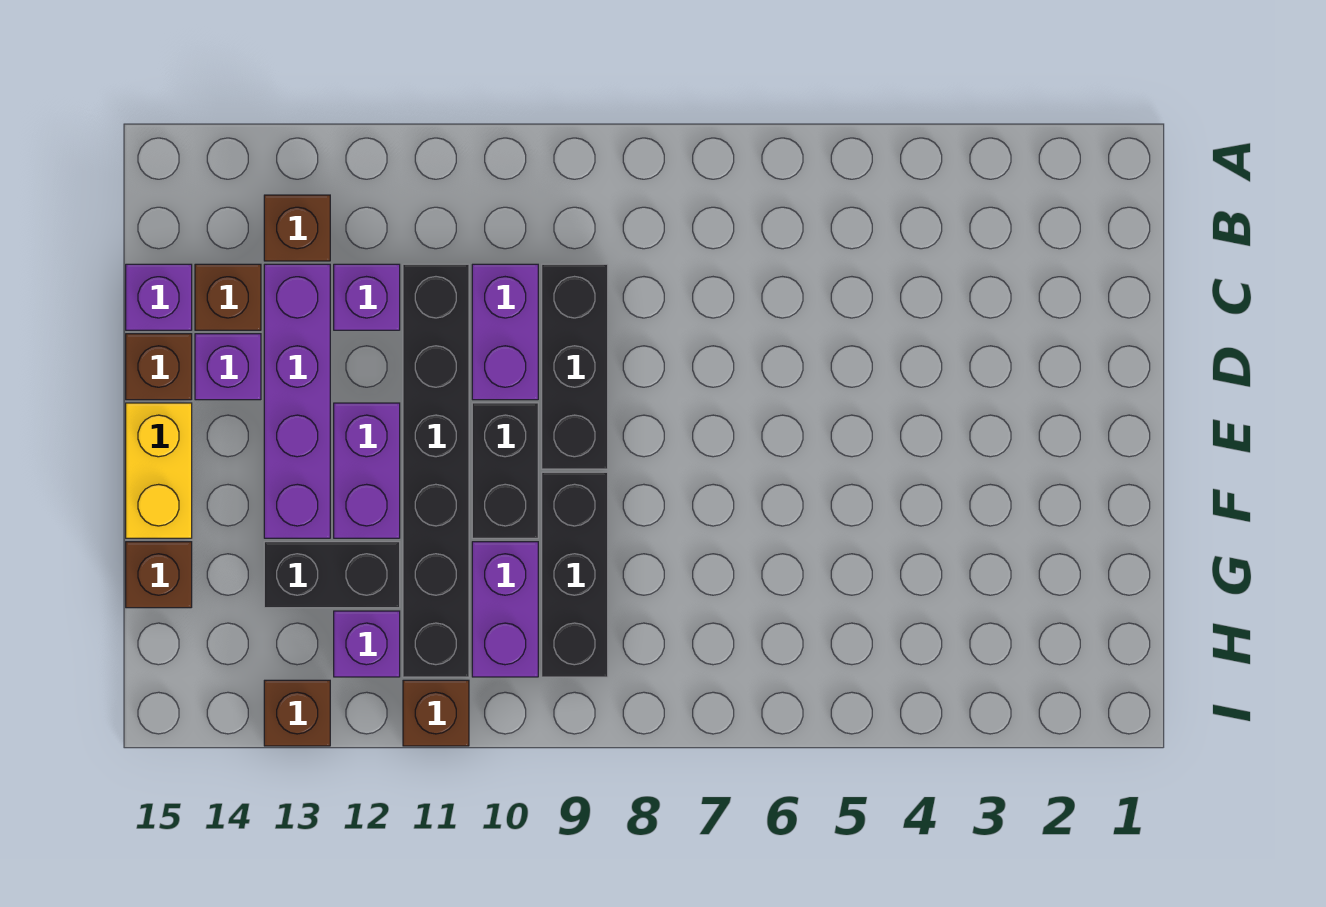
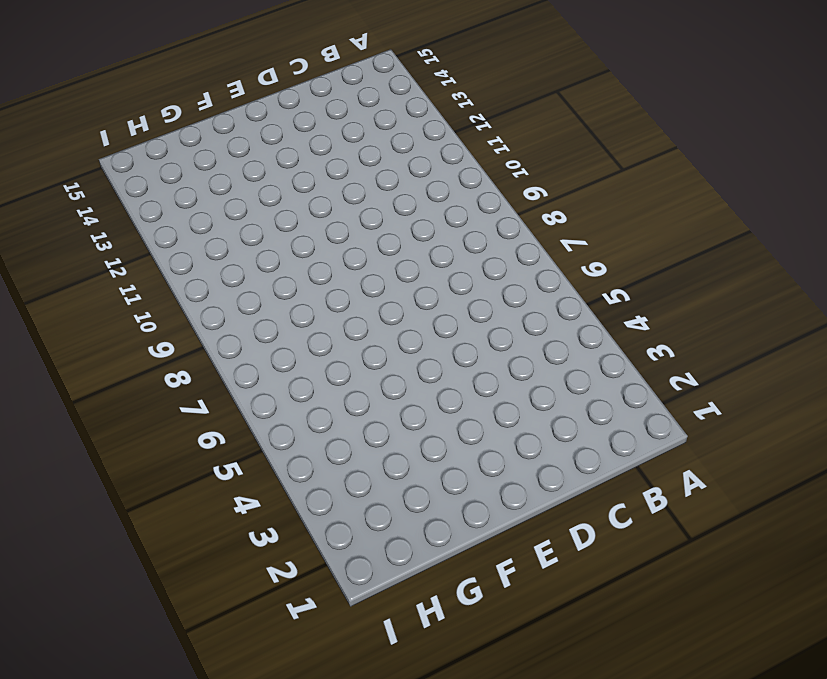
none -> brown 1x1 brick [264,195,330,261]
none -> black 1x3 brick [542,264,608,469]
none -> purple 1x2 brick [472,264,538,400]

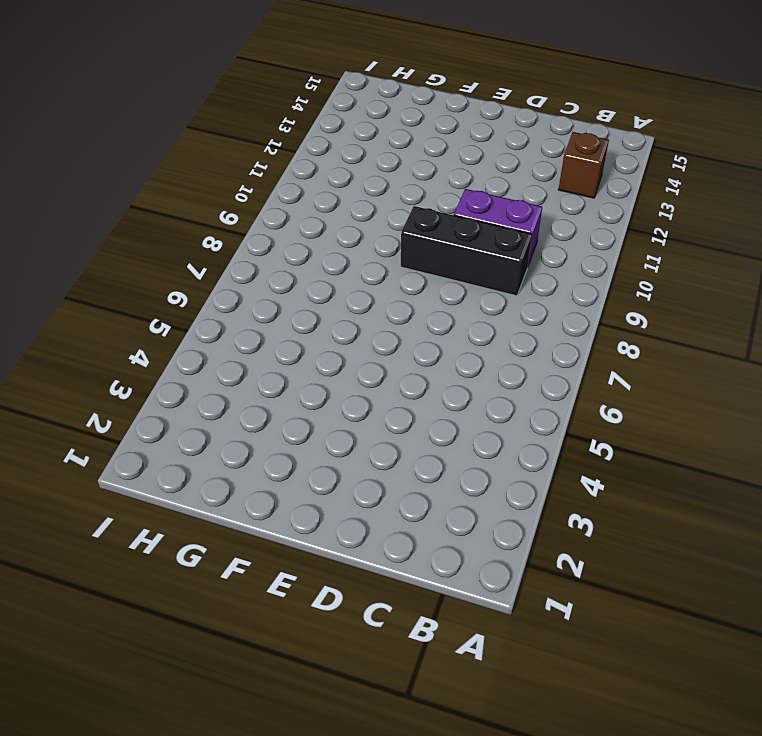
none -> black 1x6 brick [403,264,469,677]
none -> purple 1x1 brick [334,264,400,330]
none -> purple 1x4 brick [264,264,330,538]

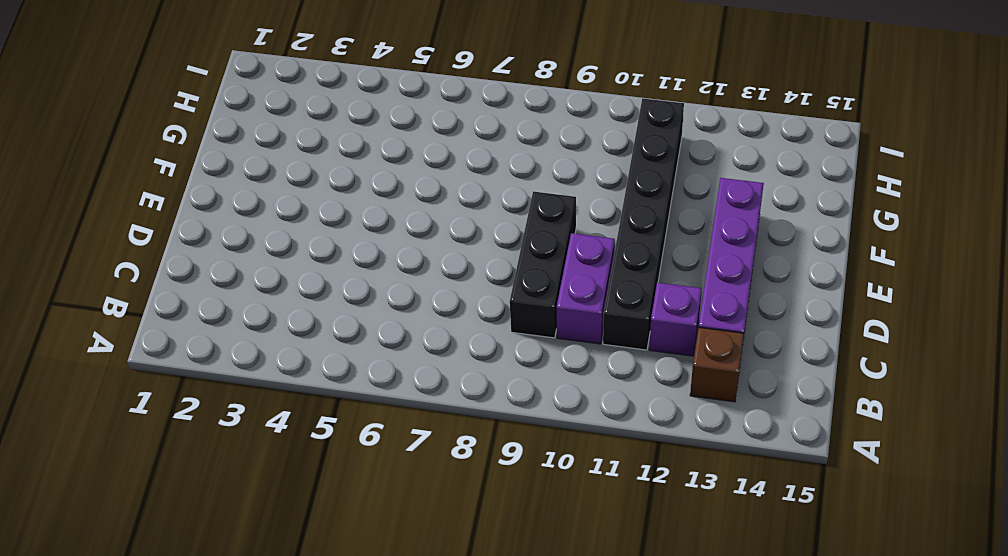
none -> brown 1x1 brick [195,264,261,330]
none -> purple 1x1 brick [126,264,192,330]
none -> purple 1x1 brick [195,334,261,400]

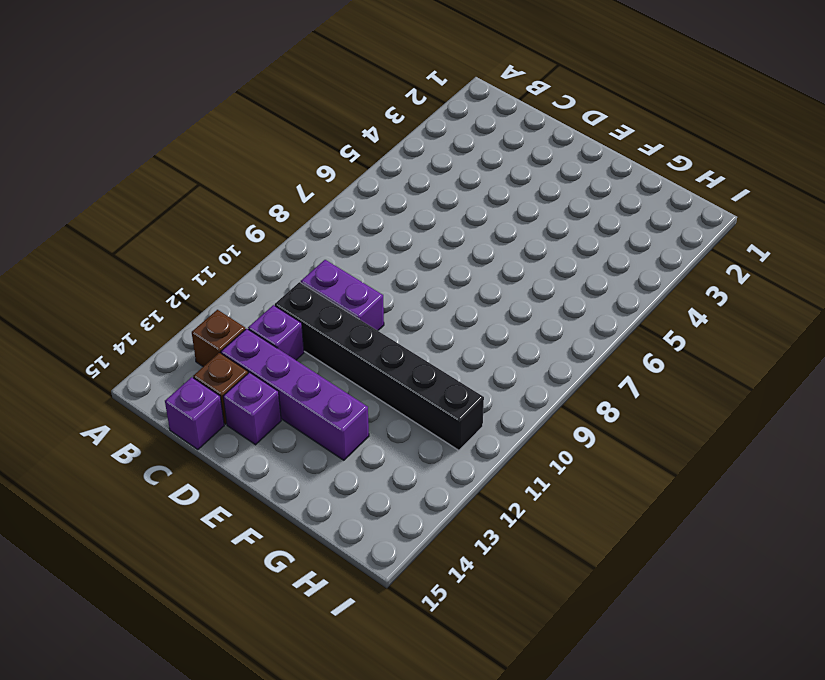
none -> black 1x3 brick [542,264,608,469]
none -> brown 1x1 brick [126,334,192,400]
none -> black 1x2 brick [472,403,538,538]

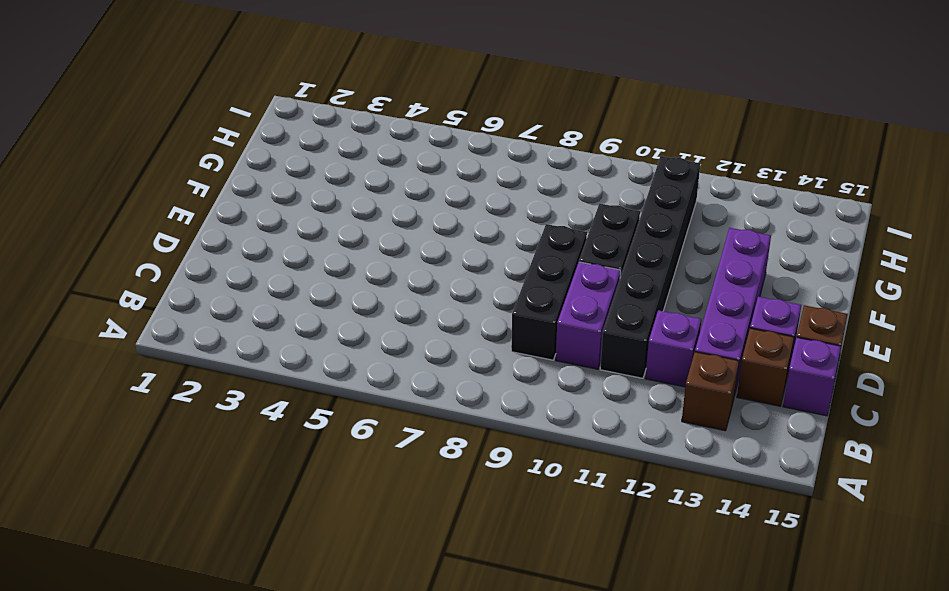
none -> purple 1x2 brick [334,403,400,538]
none -> yellow 1x2 brick [126,403,192,538]
none -> black 1x3 brick [542,472,608,677]

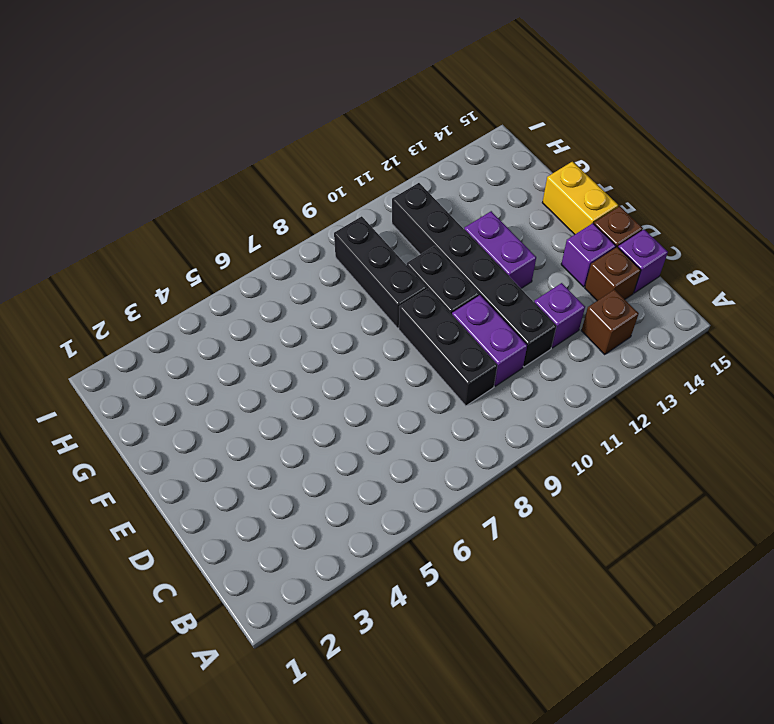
none -> purple 1x4 brick [264,264,330,538]
none -> purple 1x2 brick [472,542,538,677]
none -> black 1x2 brick [264,542,400,608]

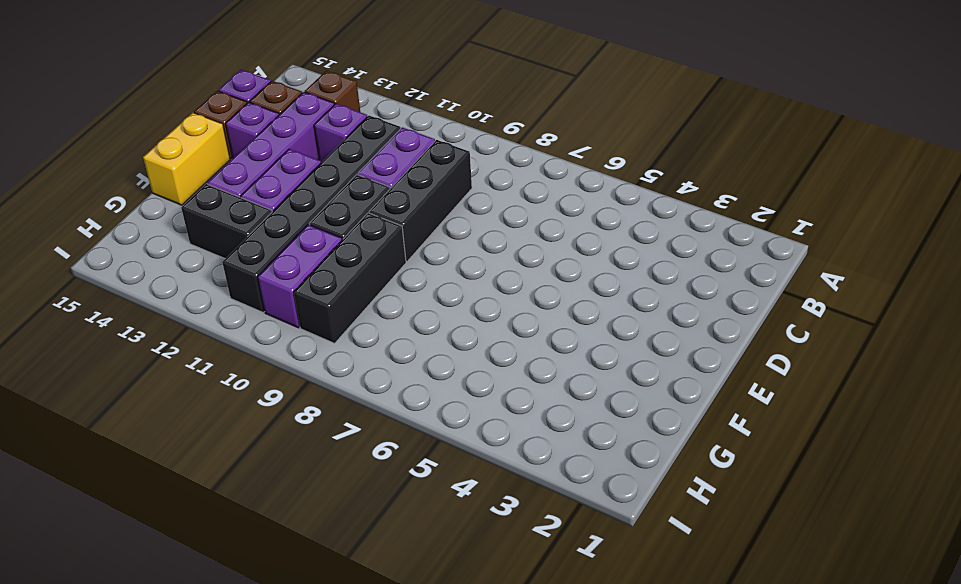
none -> brown 1x1 brick [126,542,192,608]
none -> purple 1x1 brick [334,611,400,677]
none -> brown 1x1 brick [403,680,469,746]

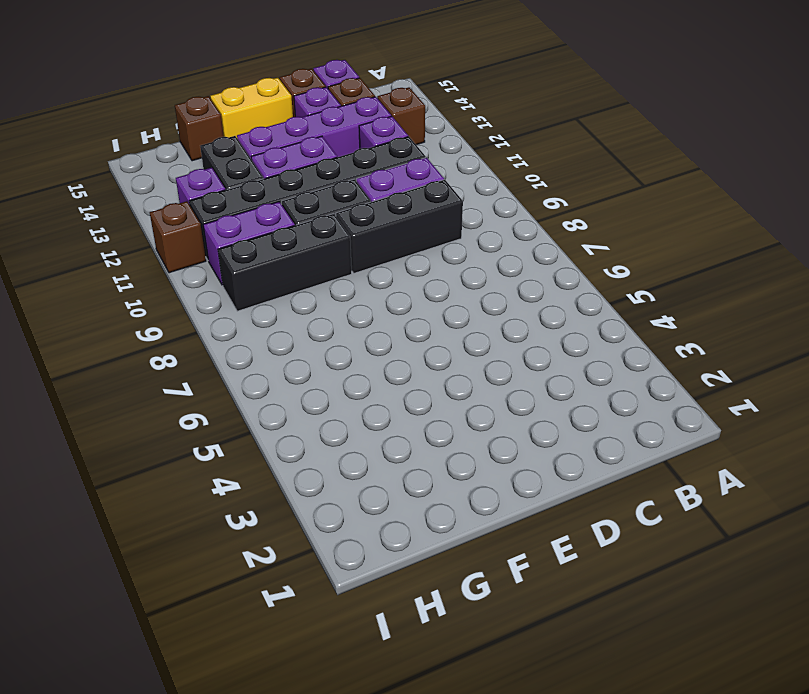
none -> brown 1x1 brick [264,680,330,746]

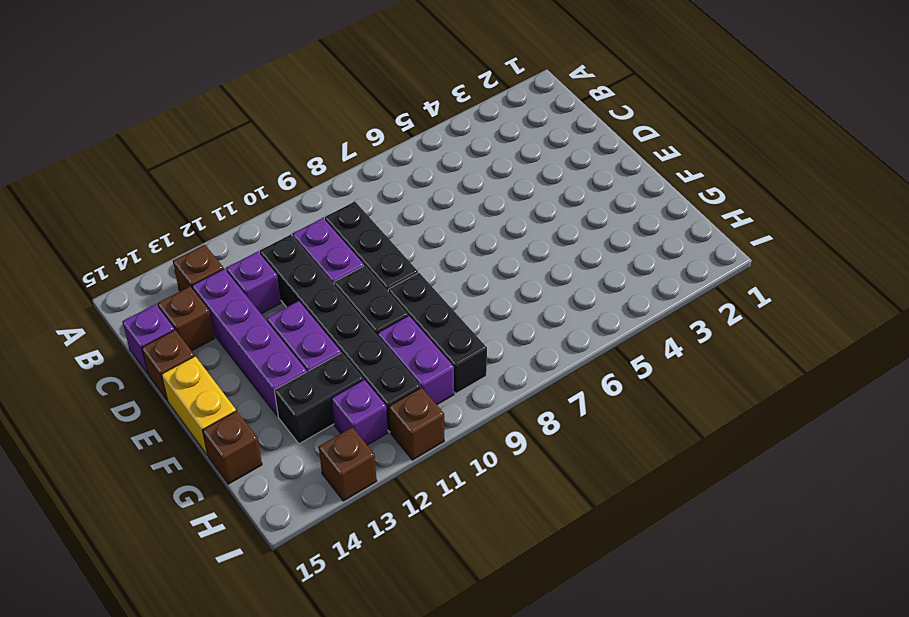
none -> purple 1x1 brick [195,334,261,400]

